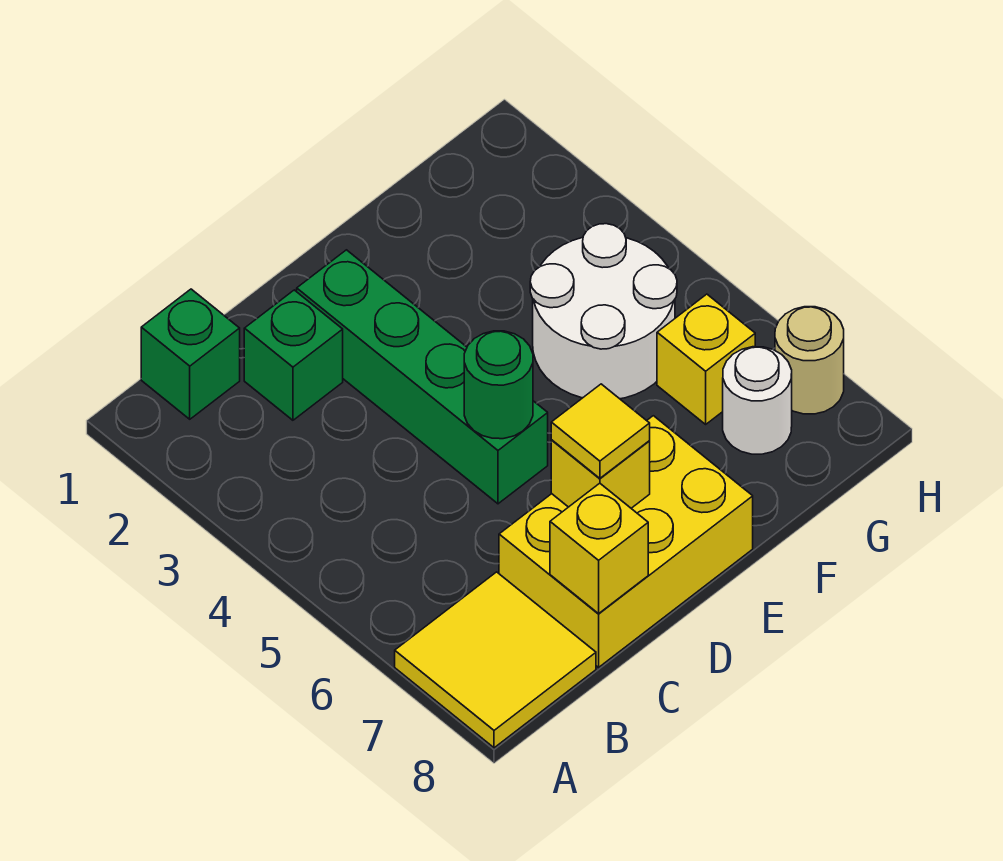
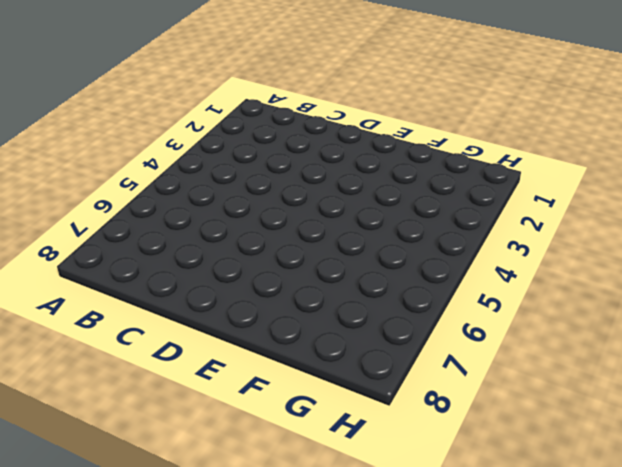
none -> yellow 2x2 tile [395,572,596,748]
none -> green 1x1 brick [141,289,240,419]
none -> green 1x1 brick [244,290,343,420]

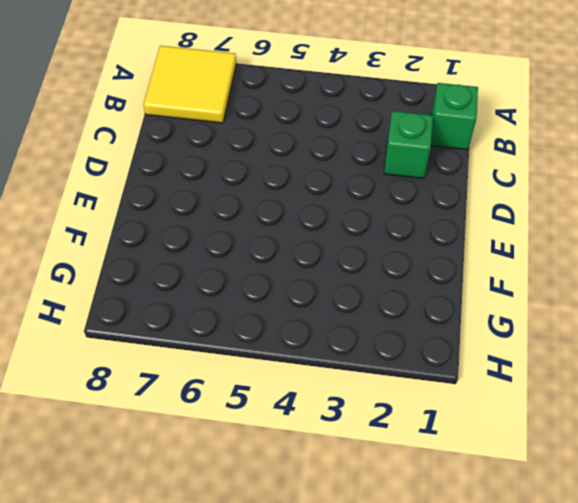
none -> yellow 2x3 brick [499,416,753,667]
none -> green 1x4 brick [297,250,548,504]
none -> white 2x2 round brick [530,224,677,399]

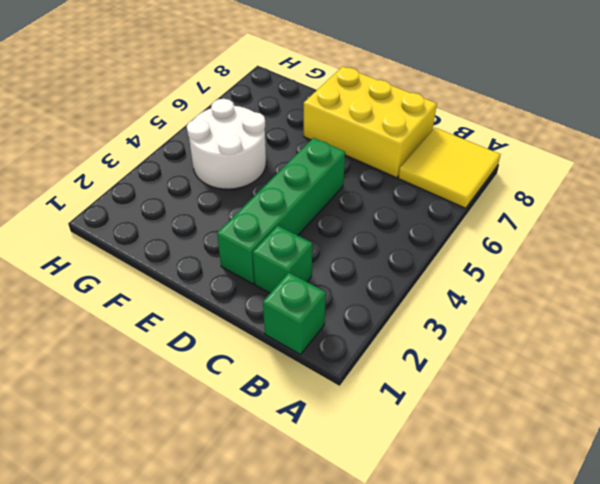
none -> yellow 1x1 brick [657,294,755,424]
none -> white 1x1 round brick [723,347,792,454]
none -> tan 1x1 round brick [775,307,844,414]

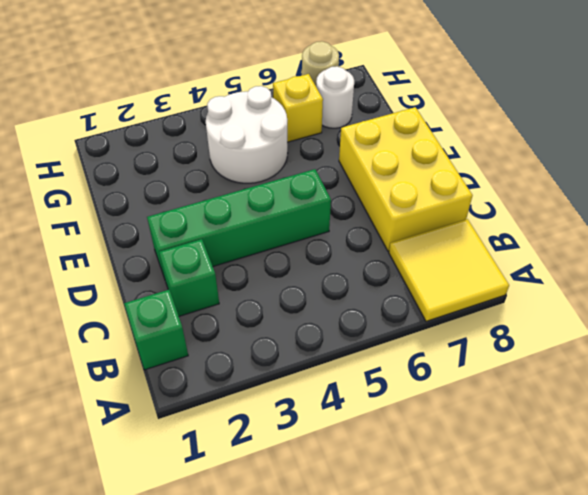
none -> yellow 1x1 brick [550,483,648,614]
none -> green 1x1 round brick [464,331,533,439]
none -> yellow 1x1 brick [551,440,650,508]

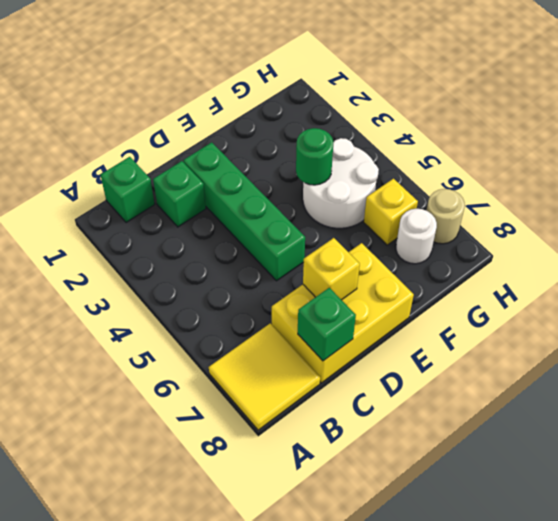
green 1x1 brick [298,288,356,361] -> yellow 1x1 brick [550,483,648,614]
green 1x1 round brick [296,128,333,185] -> green 1x1 round brick moved to [464,331,533,439]
none -> yellow 1x1 tile [551,384,650,478]

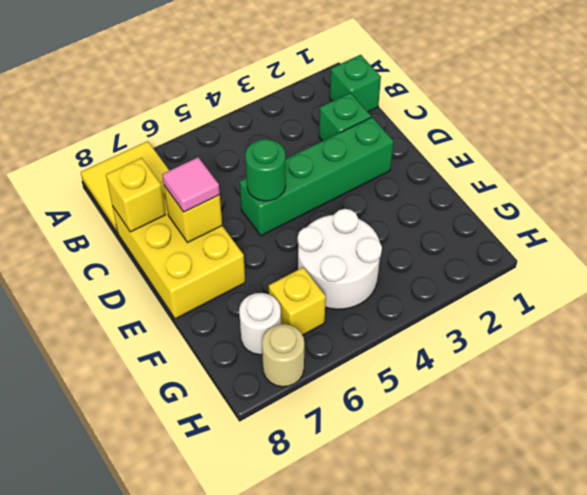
pink 1x1 tile [162,157,220,212] -> yellow 1x1 tile [551,384,650,478]

